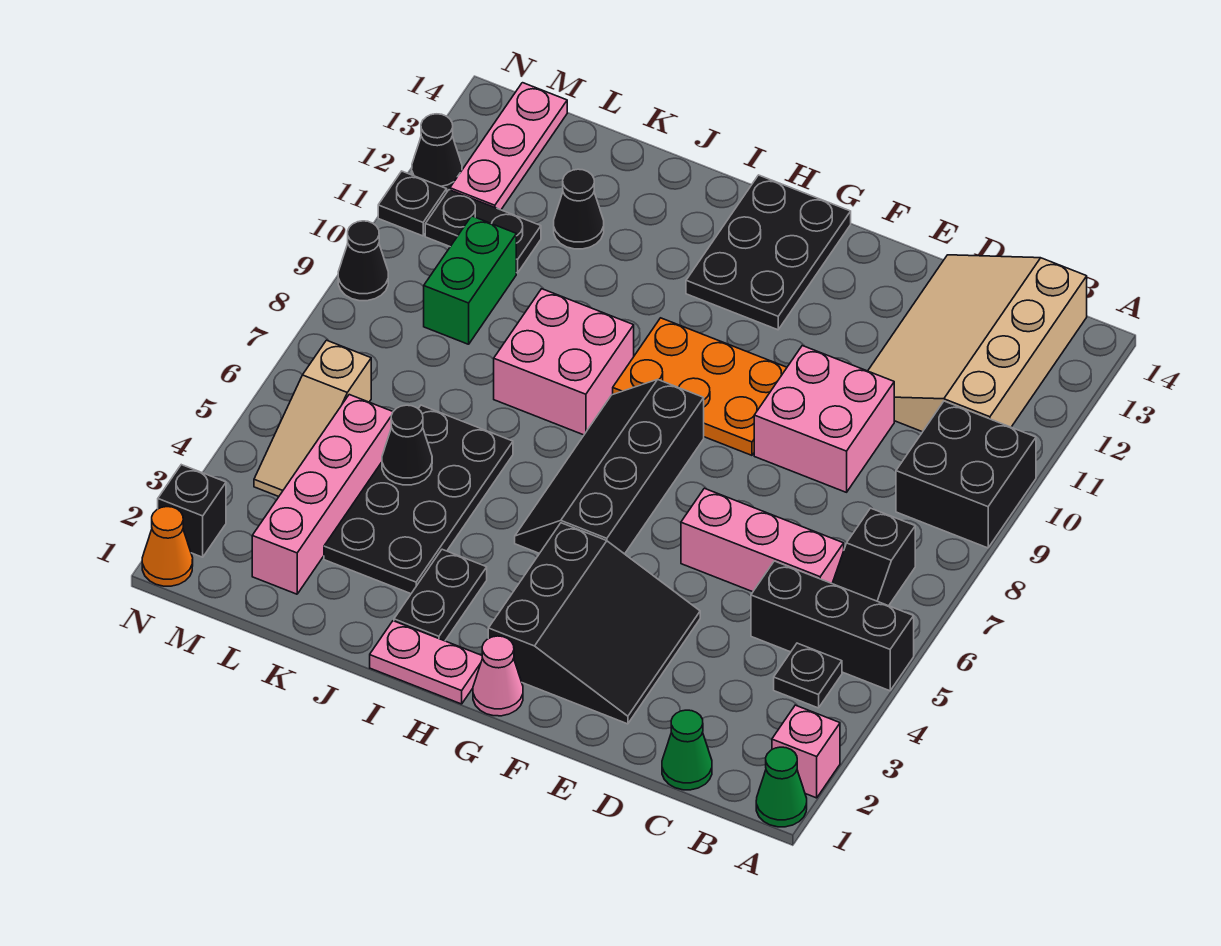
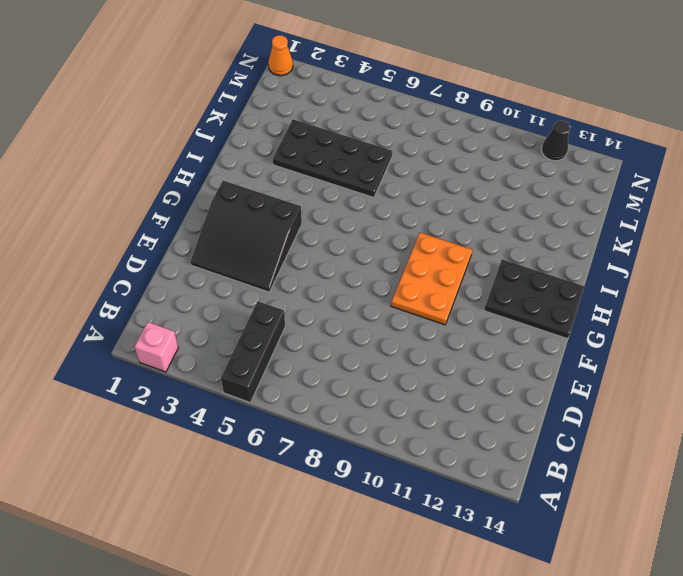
none -> green 1x1 cone [756,747,807,827]
none -> black 2x2 brick [896,401,1036,548]
none -> black 1x1 plate [774,643,842,708]
none -> black 1x2 slope [832,508,915,606]

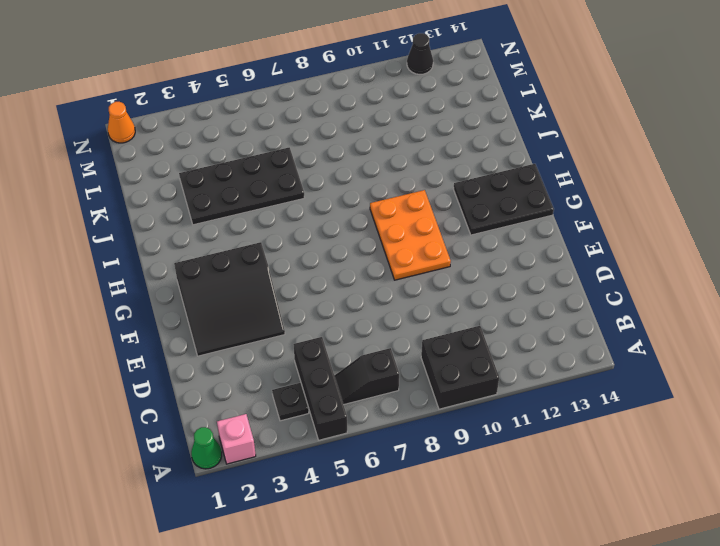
none -> tan 3x4 slope [868,255,1087,432]
none -> green 1x1 cone [662,710,712,790]
none -> pink 1x3 brick [681,488,844,592]
none -> pink 2x2 brick [754,346,894,492]

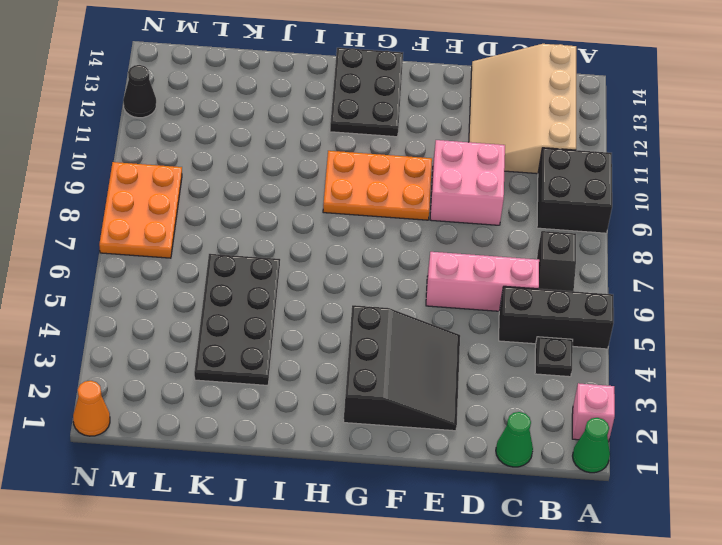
orange 2x3 plate [99,162,182,258] -> black 1x1 cone [338,221,388,301]
none -> pink 1x1 cone [473,636,523,716]
none -> black 2x4 slope [515,379,704,554]
none -> pink 1x2 plate [370,621,482,704]
none -> black 1x2 plate [394,549,487,641]

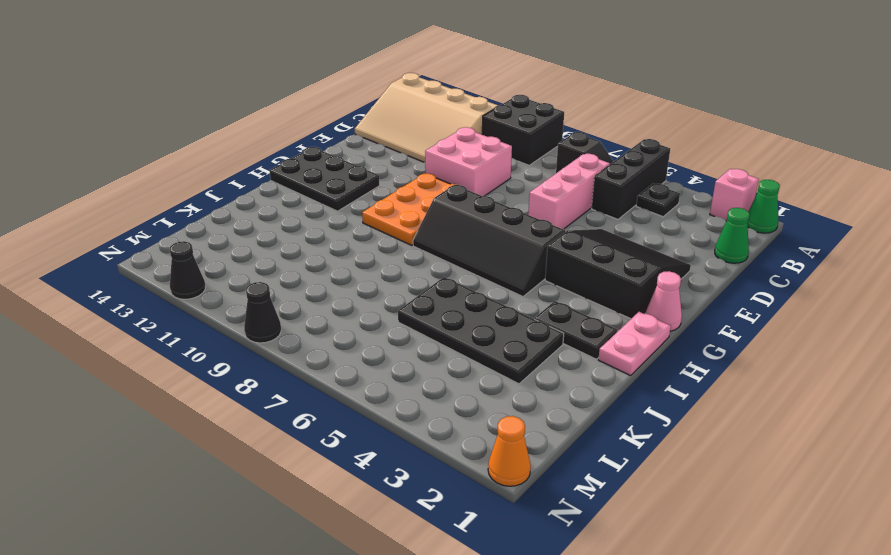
none -> pink 2x2 brick [494,289,634,435]
none -> black 1x1 cone [554,169,604,249]
none -> pink 1x4 brick [252,395,393,594]
none -> green 1x2 brick [424,216,516,344]

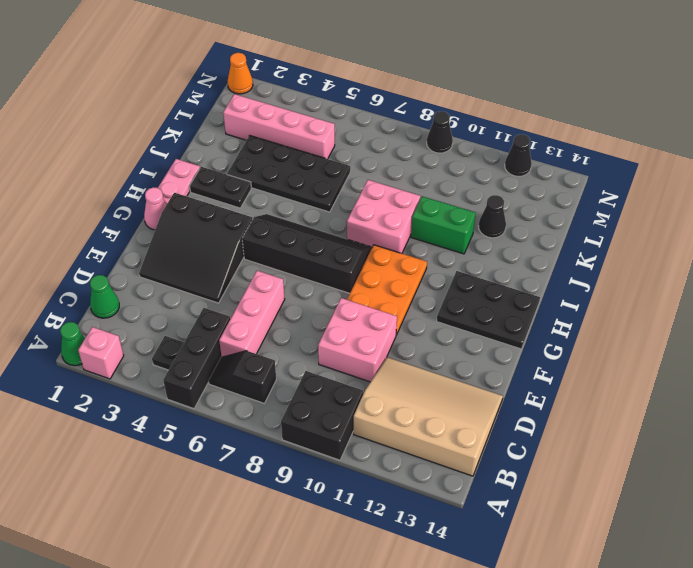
green 1x2 brick [411,196,476,254] -> green 1x2 brick moved to [424,216,516,344]
none -> black 1x2 plate [425,190,541,273]
none -> tan 1x3 slope [254,340,371,497]
none -> pink 1x3 plate [450,83,567,210]
none -> black 1x1 brick [158,465,226,557]

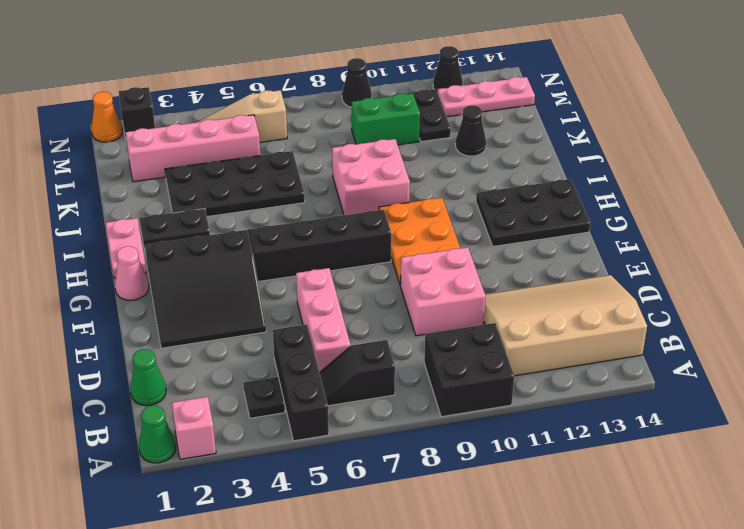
none -> black 1x1 plate [378,171,447,236]
none -> black 1x1 cone [382,405,432,485]

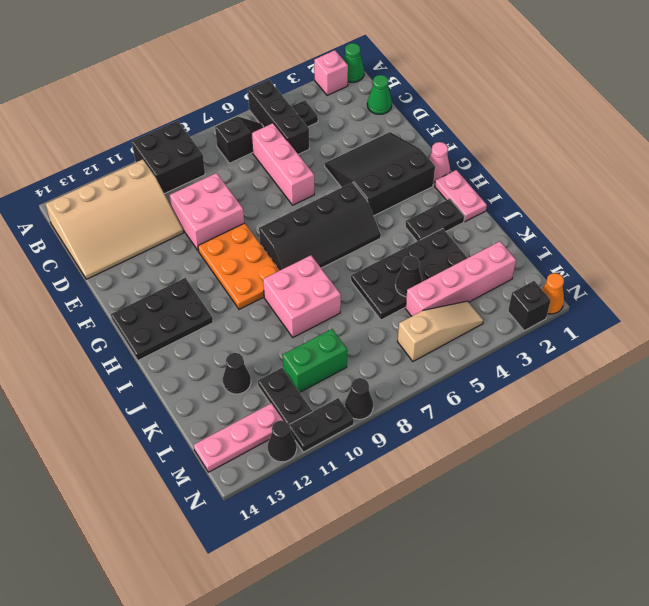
black 1x2 plate [289,398,354,452] -> black 1x1 plate [378,171,447,236]

